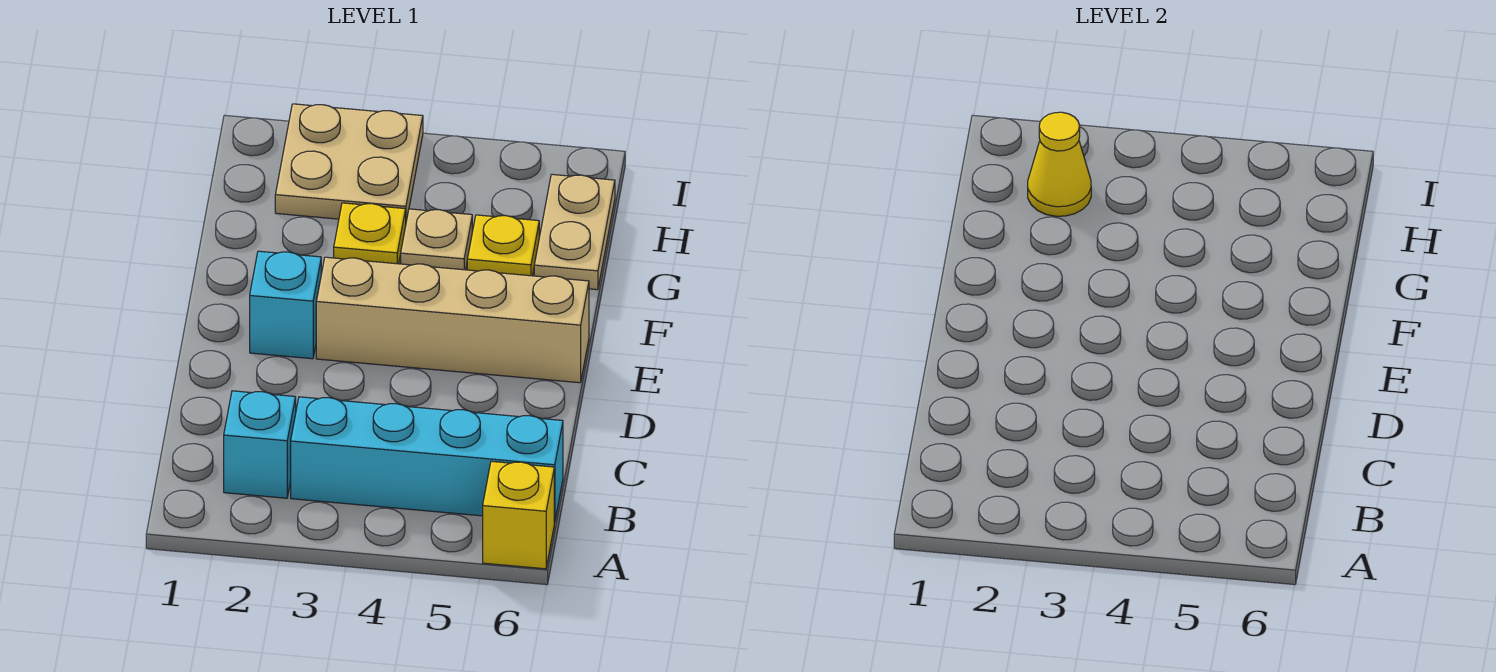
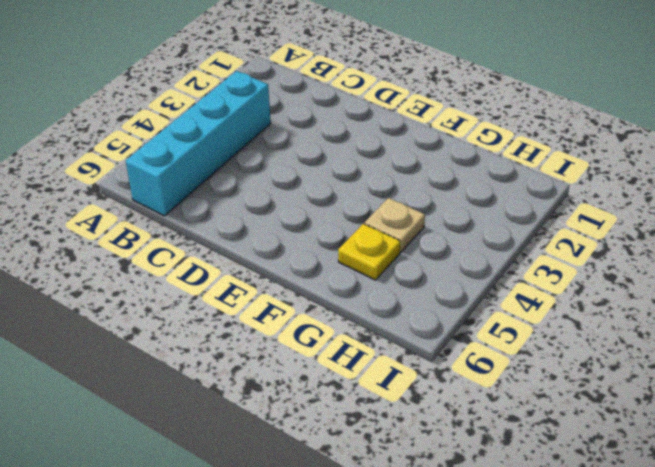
none -> yellow 1x1 brick [483,461,554,569]
none -> cyan 1x1 brick [224,391,296,498]

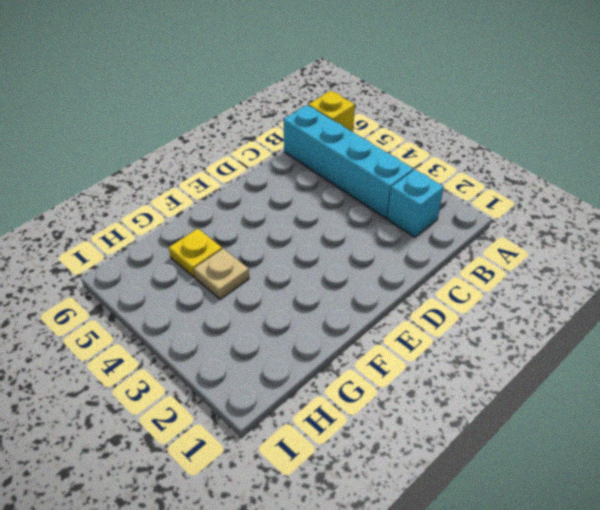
none -> cyan 1x1 brick [250,251,321,359]
none -> tan 1x4 brick [316,257,589,383]

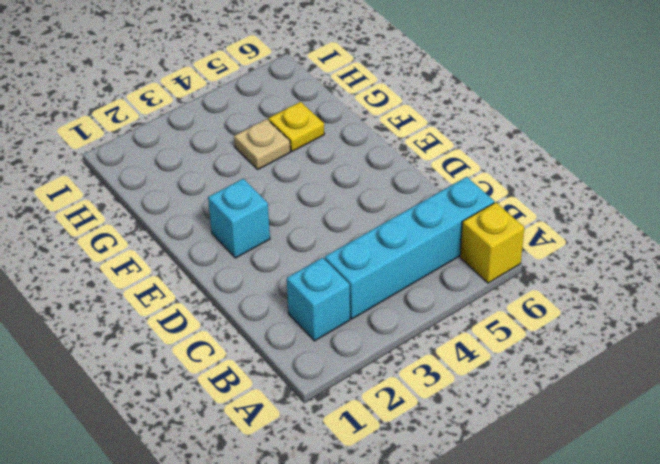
none -> tan 1x4 brick [316,257,589,383]
none -> yellow 1x1 plate [334,203,406,264]

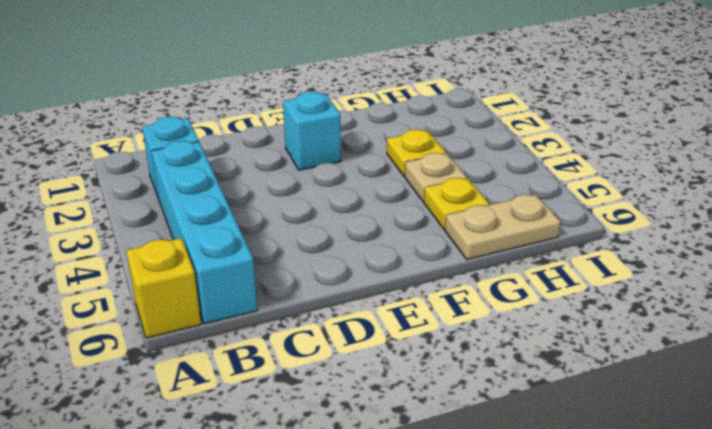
none -> tan 1x4 brick [316,257,589,383]
none -> tan 2x2 plate [275,104,423,221]

